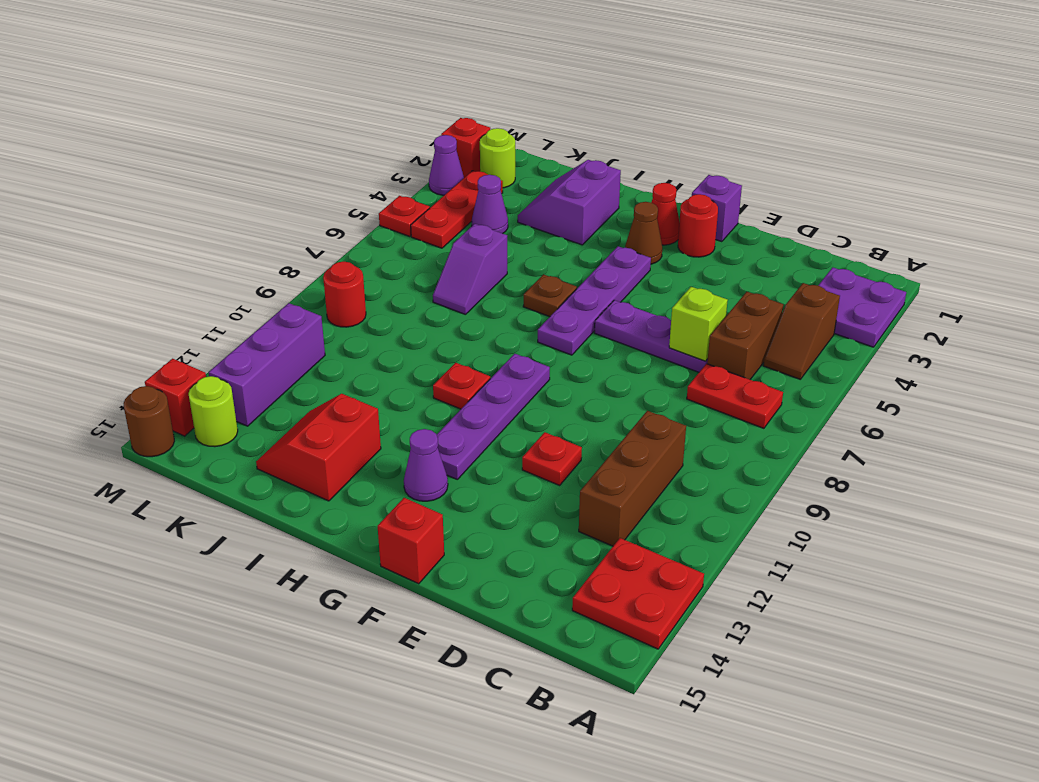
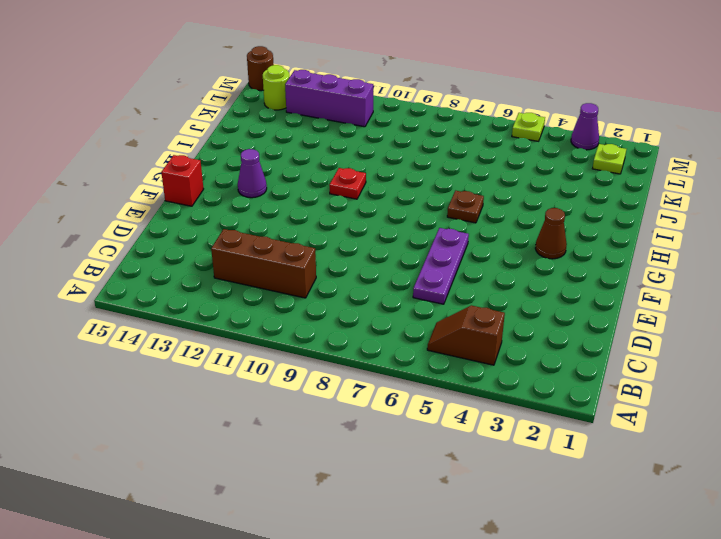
lime 1x1 plate [592,144,626,174] -> lime 1x1 round brick [480,128,515,188]
lime 1x1 plate [512,113,545,141] -> red 1x1 plate [379,196,430,236]
none -> purple 2x2 plate [818,267,906,347]
none -> red 2x2 plate [572,538,704,649]
none -> red 1x2 plate [687,364,783,428]
none -> brown 1x2 brick [707,292,783,380]

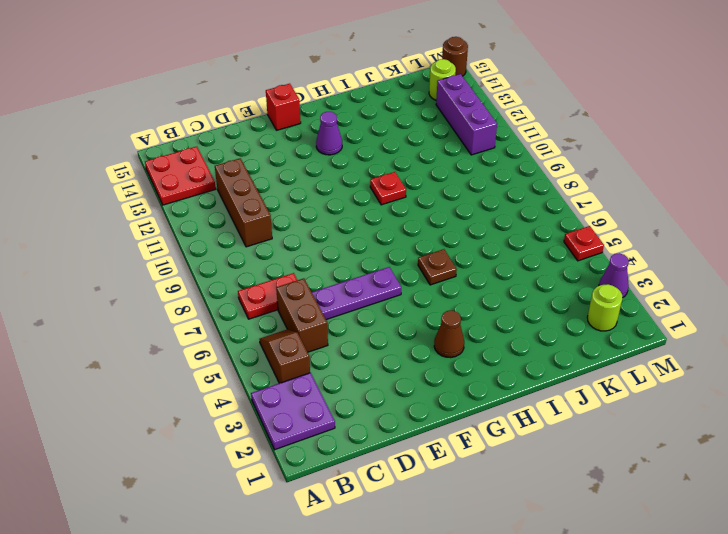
none -> red 1x1 plate [522,432,582,485]
none -> purple 1x1 brick [692,175,742,242]
none -> red 1x1 round brick [678,194,718,257]
none -> red 1x1 cone [651,183,679,245]

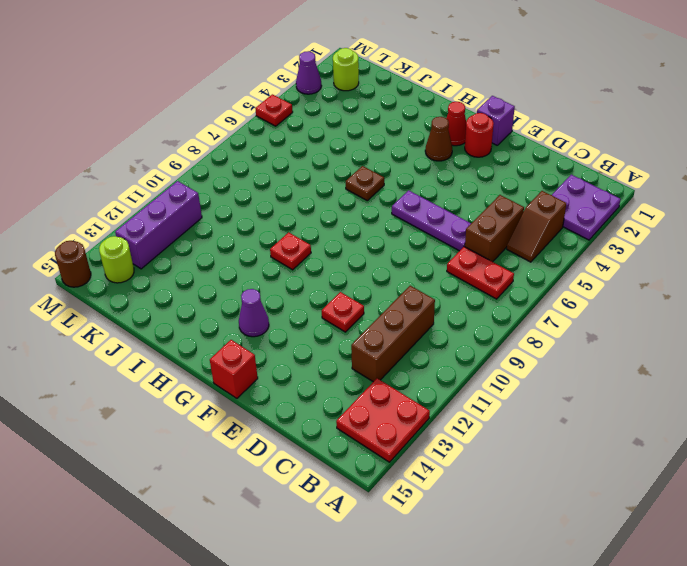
none -> purple 1x4 plate [538,246,651,355]
none -> purple 1x4 plate [437,354,550,479]
none -> purple 2x2 slope [518,160,621,245]
none -> red 2x2 slope [256,394,381,501]

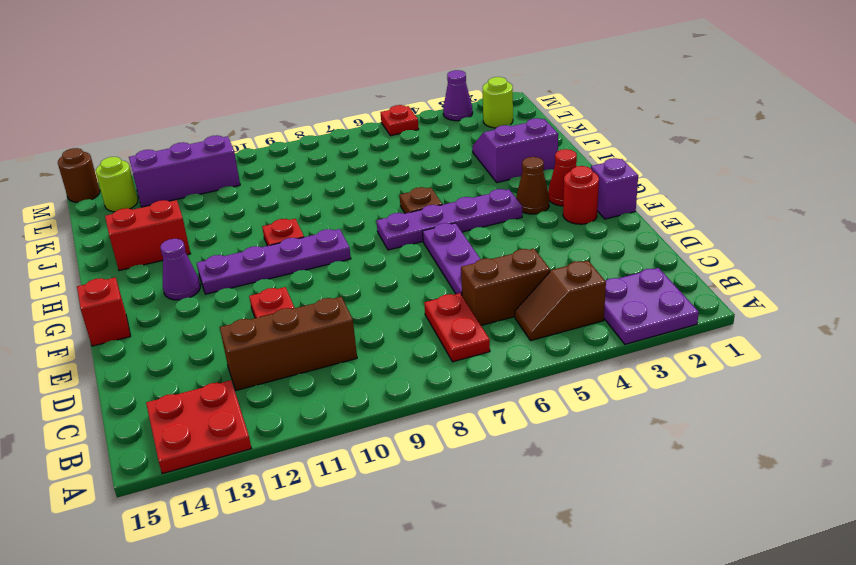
none -> purple 1x2 slope [433,224,507,315]
none -> purple 1x1 cone [472,175,508,233]
none -> red 1x3 plate [411,171,503,248]
none -> red 1x1 round brick [323,262,366,327]

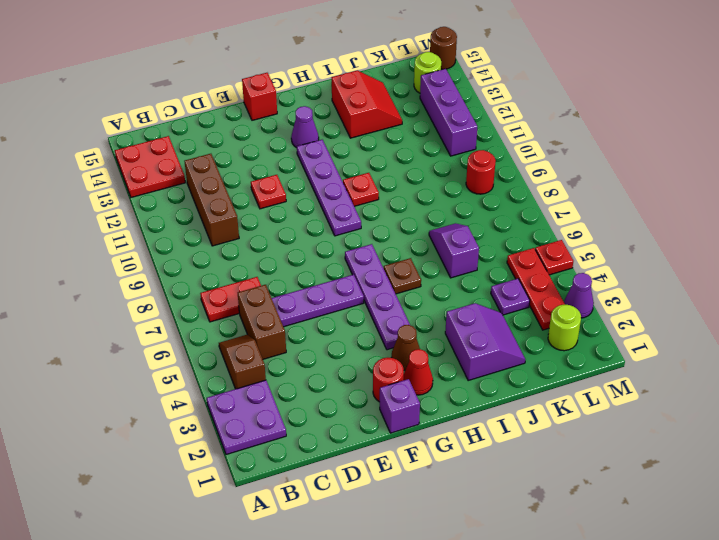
purple 1x1 plate [491,279,530,315] -> purple 1x1 cone [472,175,508,233]
none -> red 1x1 brick [441,118,490,178]
none -> red 1x1 brick [145,359,206,436]
none -> lime 1x1 brick [669,287,728,361]

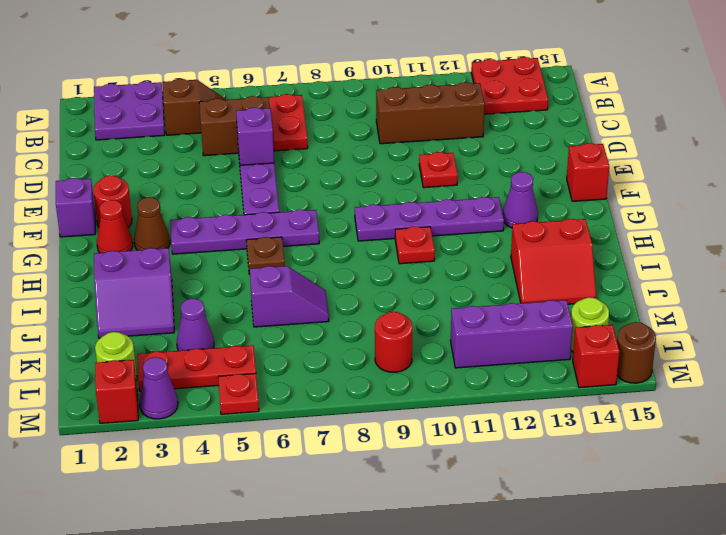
purple 1x1 brick [236,107,274,165] -> lime 1x1 brick [669,287,728,361]

